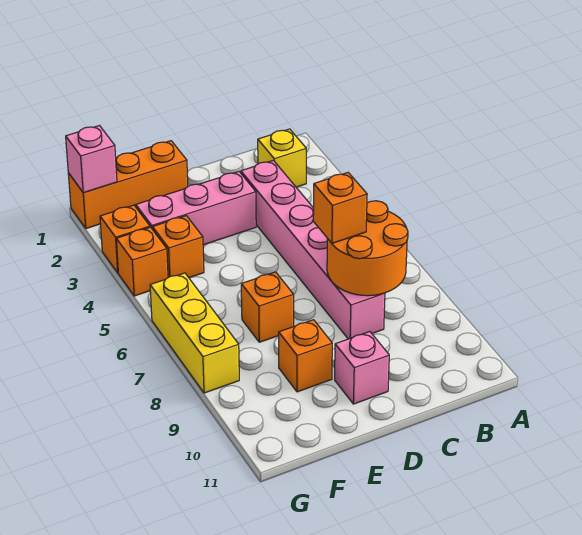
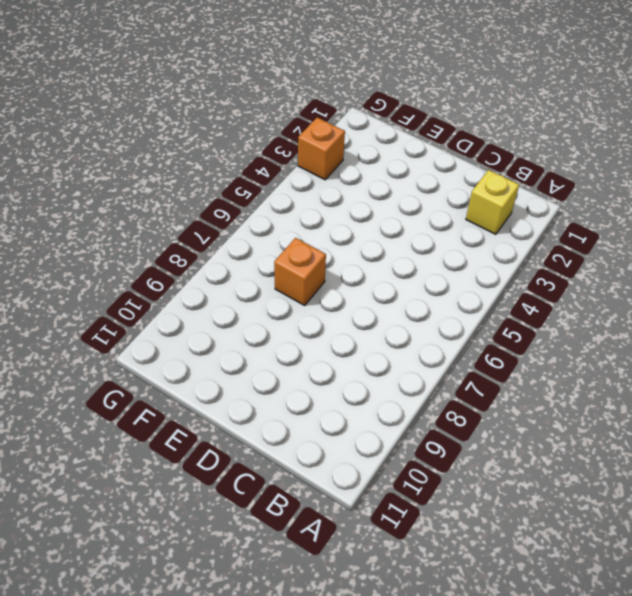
none -> pink 1x6 brick [241,160,385,339]
none -> pink 1x3 brick [136,172,256,245]
none -> pink 1x1 brick [335,332,389,404]

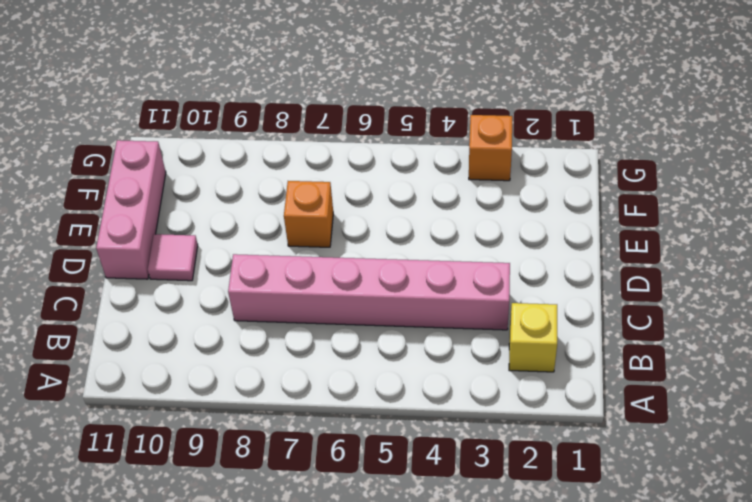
pink 1x1 tile [148,234,198,281] -> pink 1x1 brick [335,332,389,404]
pink 1x3 brick [96,140,166,279] -> pink 1x3 brick moved to [136,172,256,245]
none -> orange 1x3 brick [68,141,188,228]
none -> orange 1x1 brick [279,320,332,392]
none -> orange 1x1 brick [152,216,204,278]

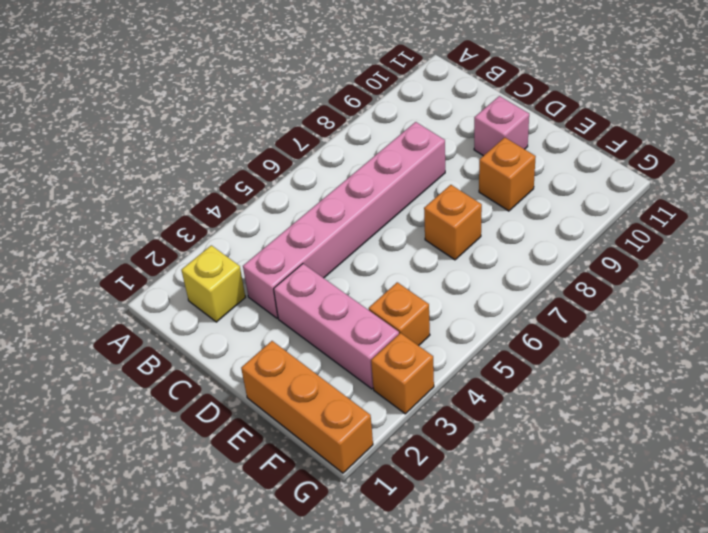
none -> orange 1x1 brick [116,227,168,296]
none -> yellow 1x3 brick [150,273,239,393]
none -> orange 2x2 round brick [327,201,408,296]

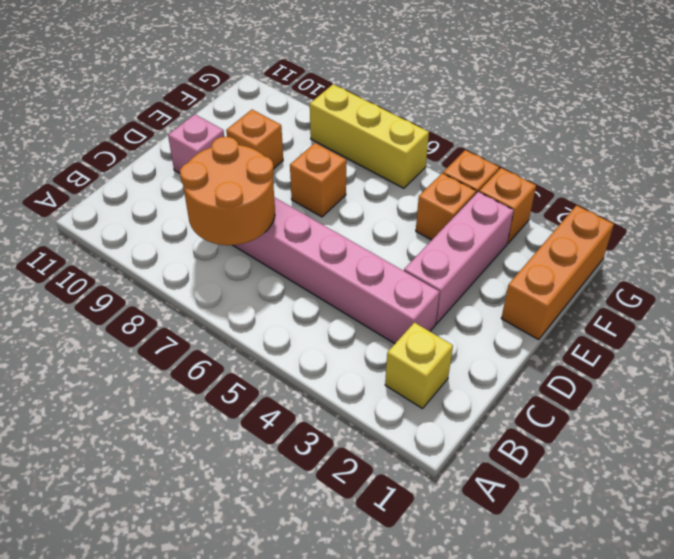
none -> pink 1x1 brick [66,126,117,193]
none -> orange 1x1 brick [313,173,367,243]

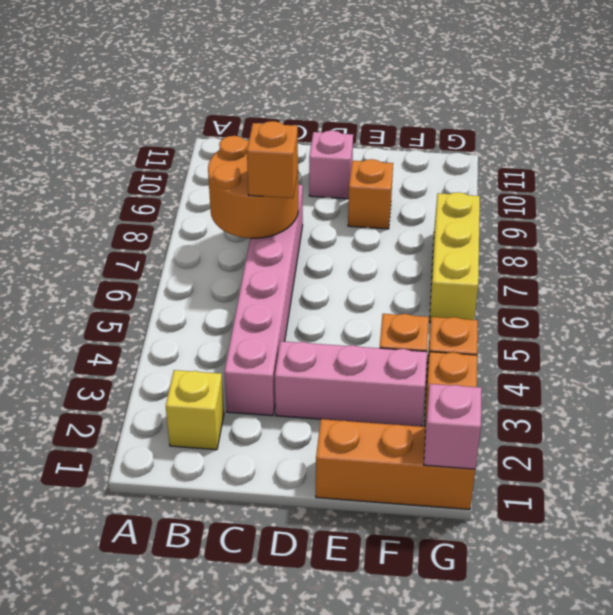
none -> orange 1x1 brick [241,272,294,342]

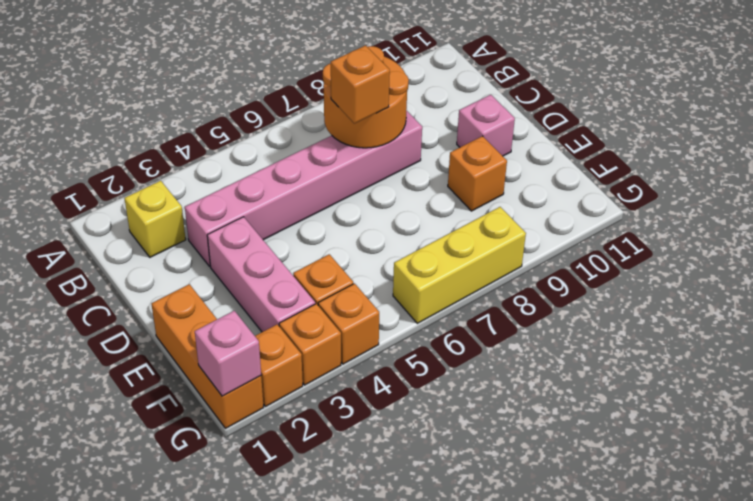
orange 1x1 brick [255,324,303,407] -> orange 1x1 brick moved to [241,272,294,342]

